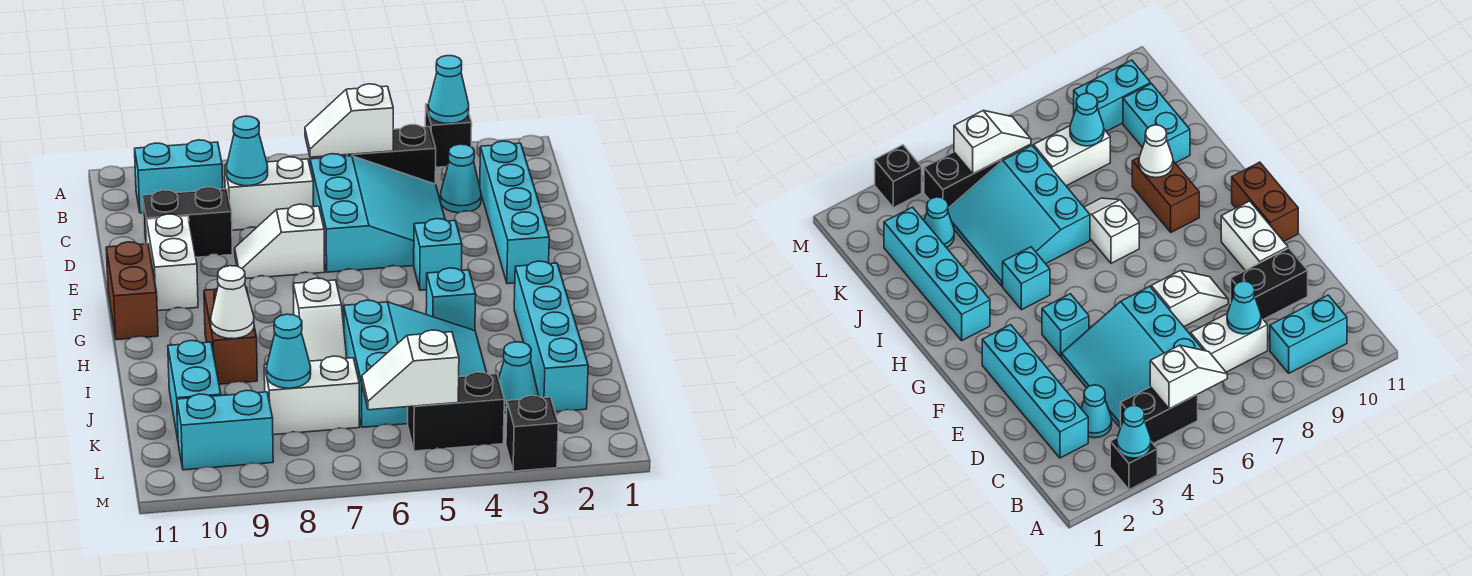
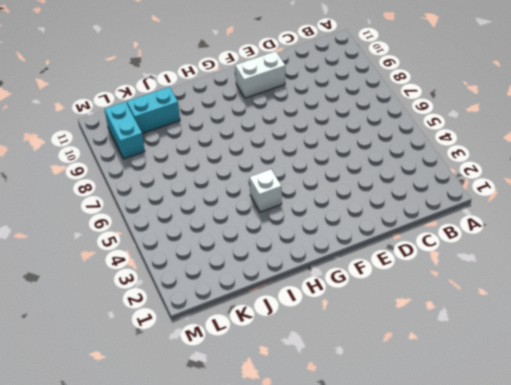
white 1x1 brick [250,169,282,212] -> cyan 1x1 brick [426,268,476,331]
none -> black 1x1 brick [425,104,472,167]
none -> black 1x2 brick [347,125,436,184]
none -> cyan 1x2 brick [135,140,223,213]

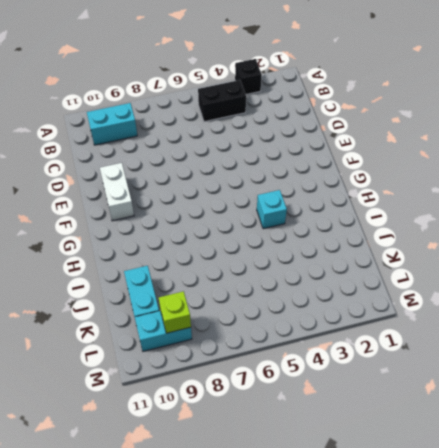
lime 1x1 brick [159,291,191,333] -> none
none -> cyan 1x4 brick [480,141,549,284]
none -> cyan 1x1 cone [441,144,481,213]
none -> cyan 3x3 slope [310,154,445,272]

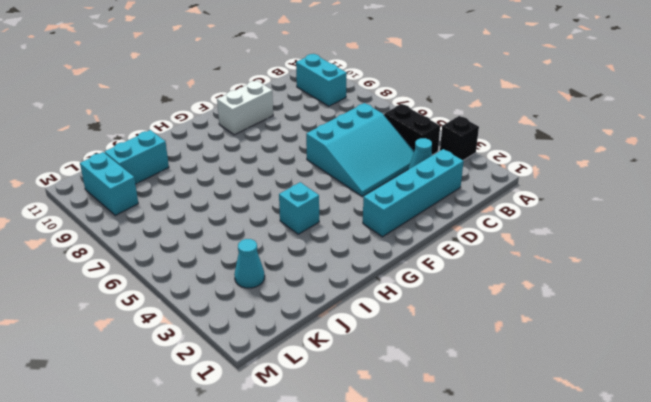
none -> white 1x2 brick [225,157,313,230]
none -> black 1x2 brick [142,187,233,257]
none -> white 1x2 slope [235,204,325,279]

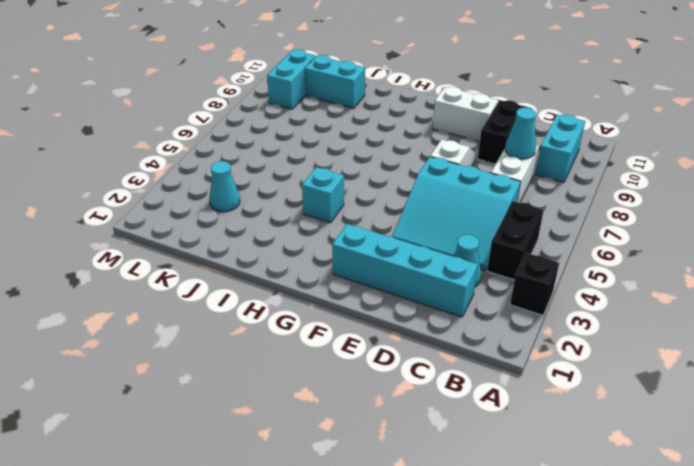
none -> cyan 1x1 brick [414,219,462,290]
none -> brown 1x2 brick [106,242,158,340]
none -> cyan 1x4 brick [514,261,588,412]

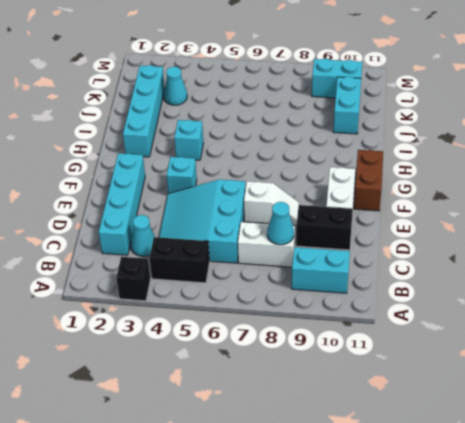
none -> white 1x2 slope [293,278,347,361]
none -> brown 1x2 brick [204,287,257,384]
none -> cyan 3x3 slope [344,300,487,427]

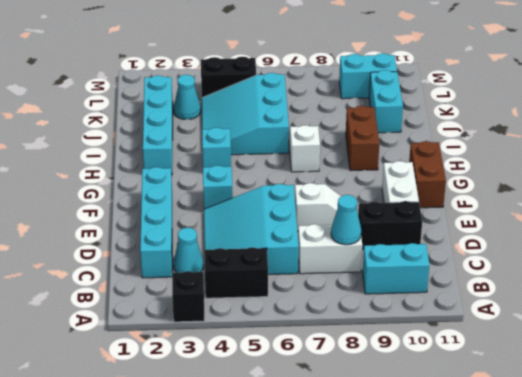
none -> white 1x2 brick [264,356,359,435]
none -> black 1x1 brick [506,396,558,471]
none -> cyan 1x1 cone [429,56,469,124]

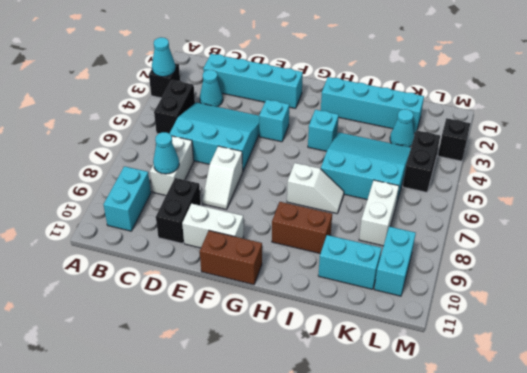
none -> white 1x2 slope [305,84,393,157]
none -> white 1x1 cone [211,266,254,339]
none -> cyan 1x1 cone [267,314,311,388]

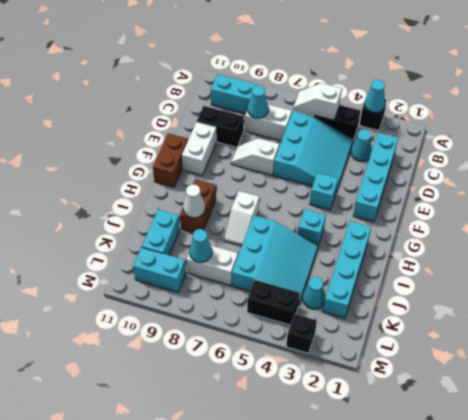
none -> white 1x2 slope [362,330,459,410]

